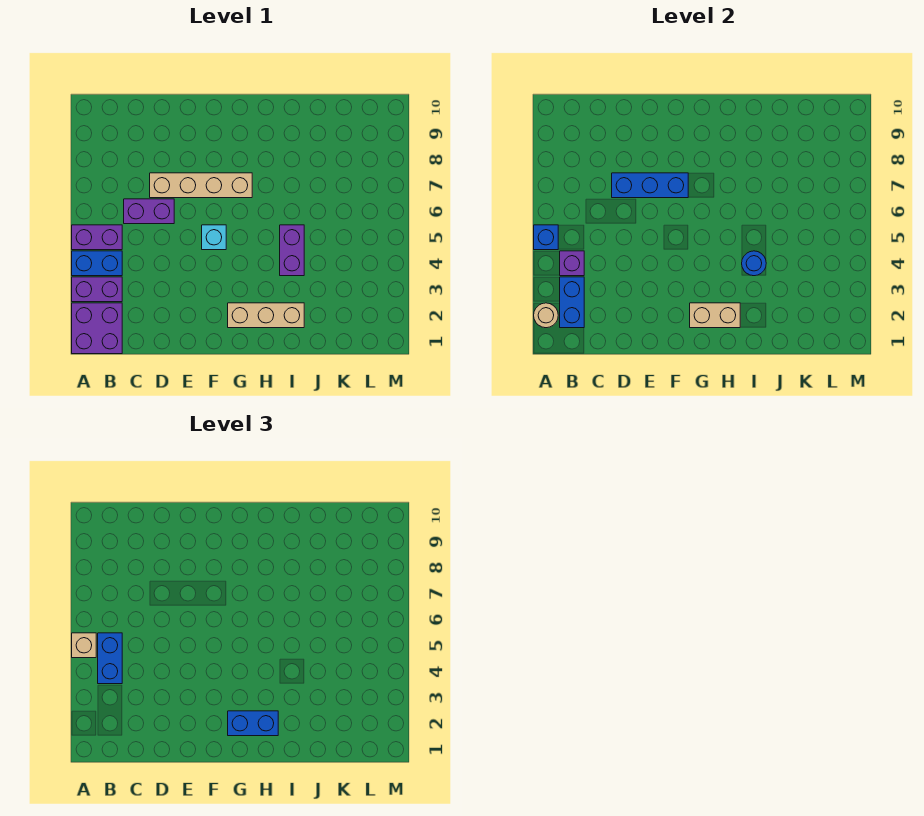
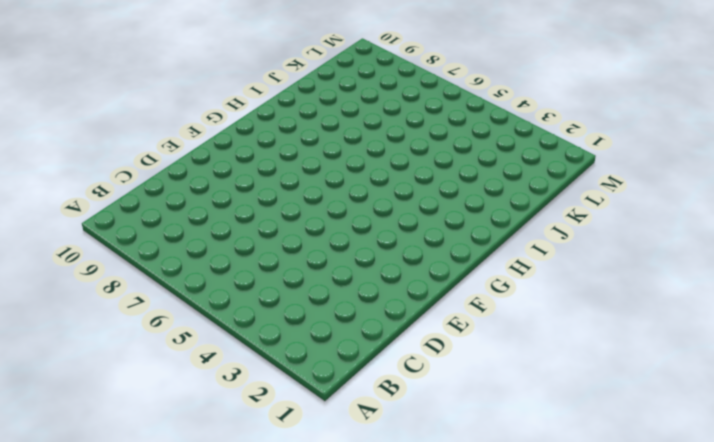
none -> purple 2x2 brick [72,303,122,354]
none -> purple 1x2 brick [72,277,122,302]
none -> blue 1x2 brick [72,251,122,276]

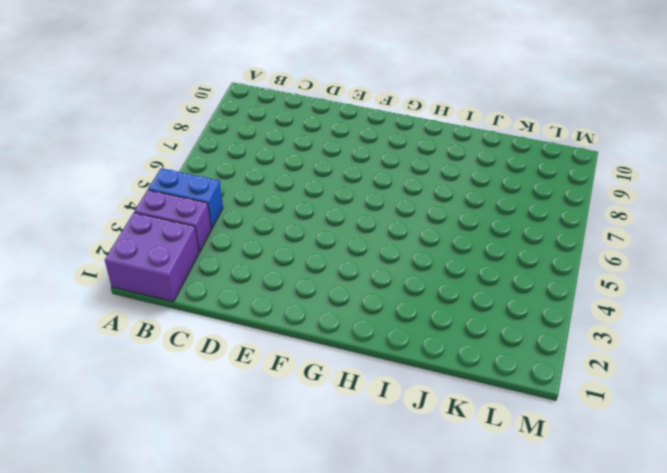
none -> purple 1x2 brick [72,225,122,250]
none -> purple 1x2 brick [124,199,174,224]
none -> tan 1x4 brick [150,173,252,198]

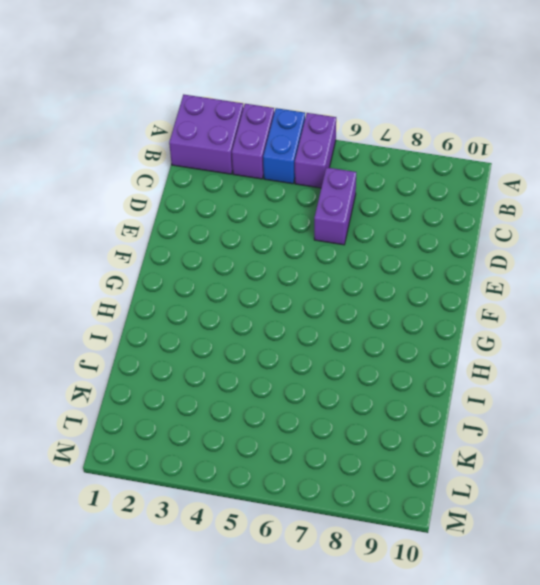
none -> tan 1x4 brick [150,173,252,198]
none -> cyan 1x1 brick [202,225,226,250]
none -> tan 1x3 brick [228,303,304,328]

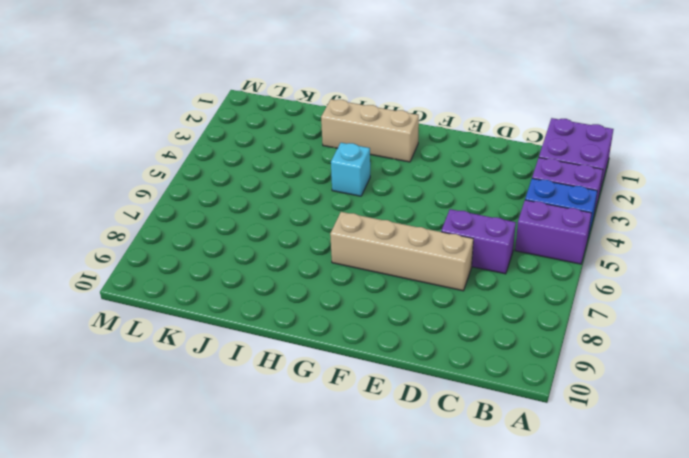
cyan 1x1 brick [331,143,370,196] -> cyan 1x1 brick moved to [202,225,226,250]
none -> purple 1x2 brick [280,225,304,276]
none -> tan 1x1 round brick [534,303,558,328]
none -> blue 1x1 brick [534,225,558,250]

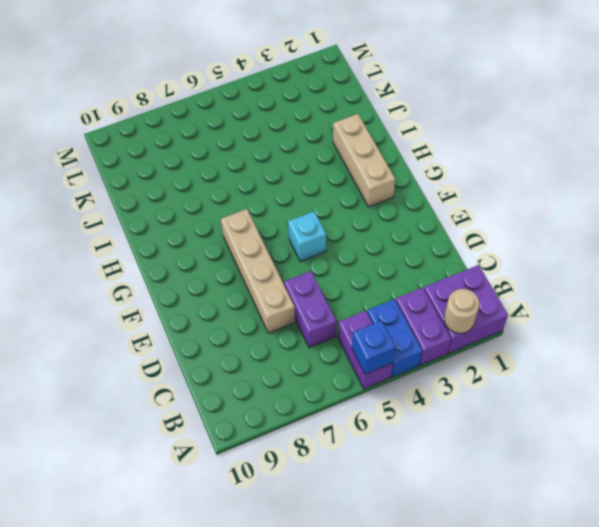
none -> purple 1x2 brick [280,225,304,276]
none -> blue 1x2 brick [560,277,584,328]
none -> purple 1x1 brick [560,251,584,276]

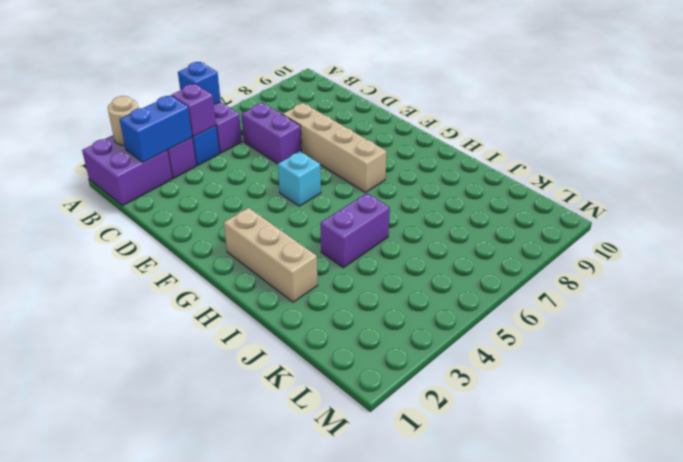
none -> blue 1x3 brick [612,173,688,198]
none -> tan 1x2 brick [690,303,740,328]
none -> blue 1x1 round brick [742,251,766,276]

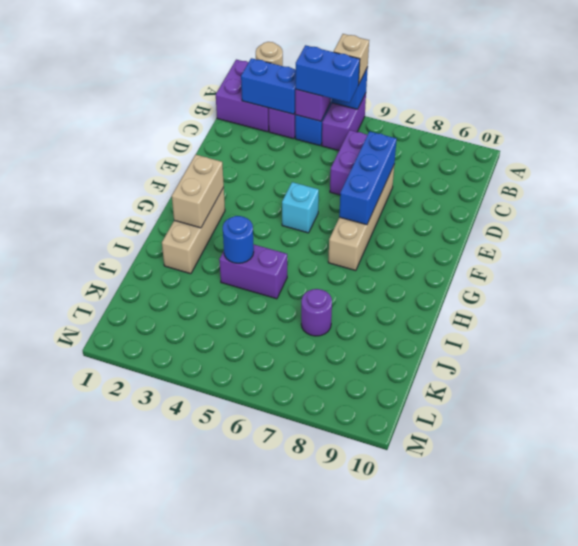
purple 1x1 round brick [301,289,332,336] -> none
none -> blue 1x2 brick [228,711,278,736]

